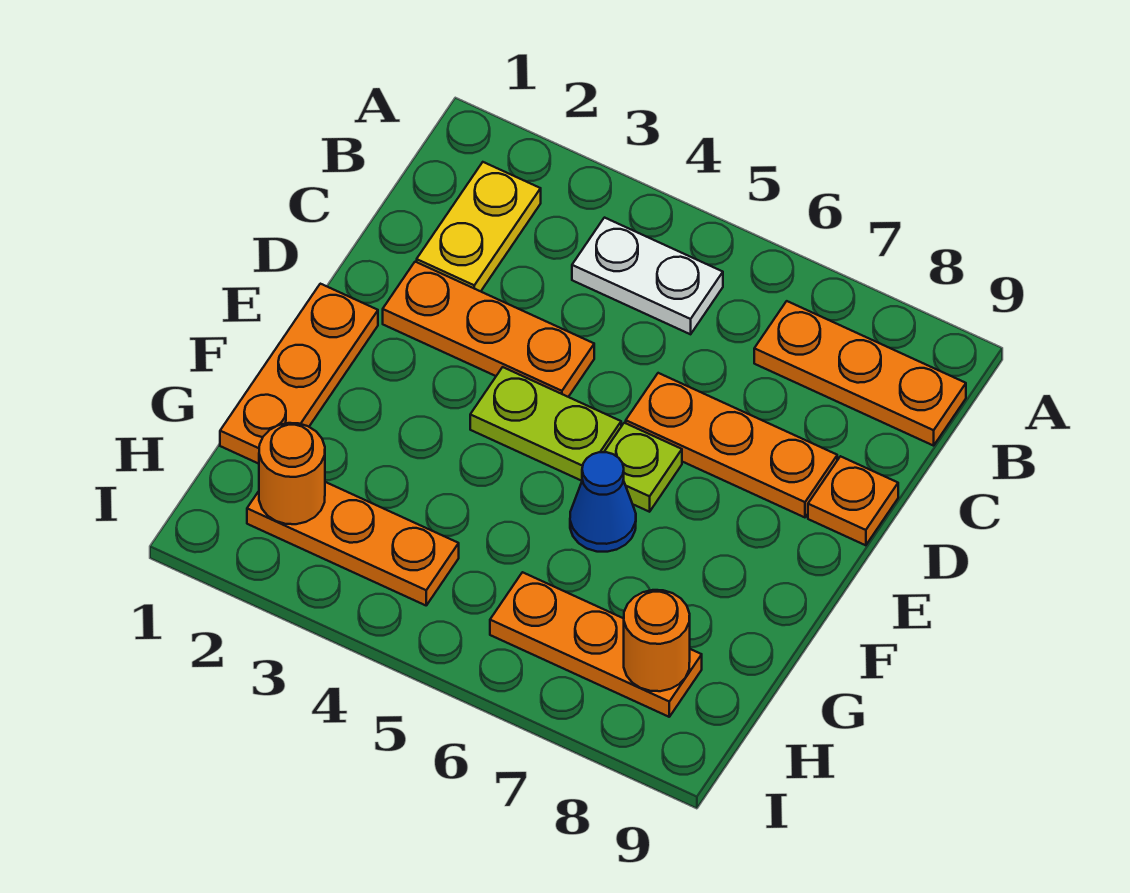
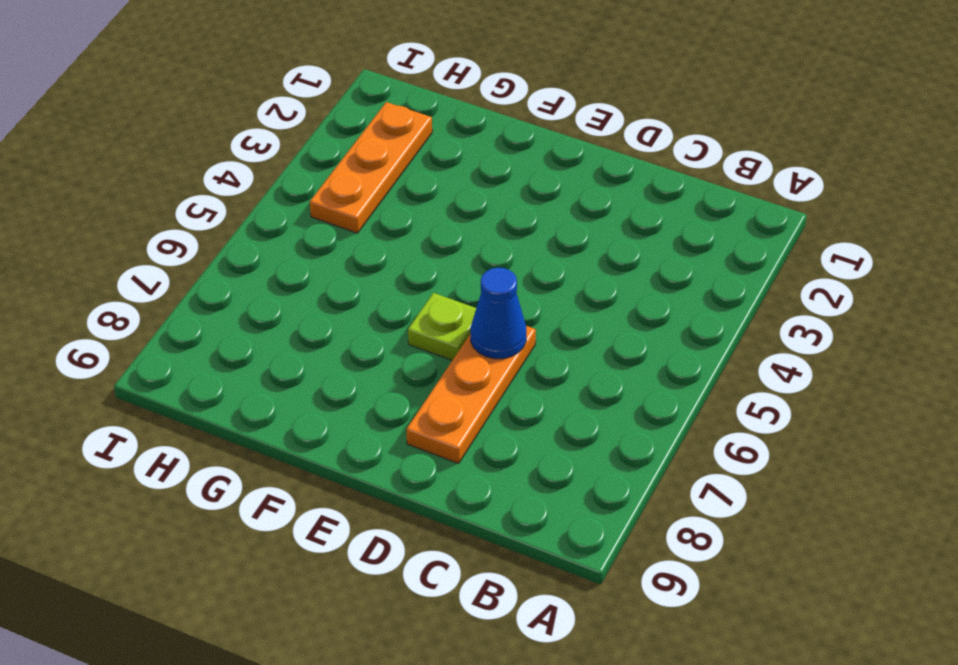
blue 1x1 cone [471,268,526,359] -> blue 1x1 cone moved to [570,452,636,552]
none -> yellow 1x2 plate [417,162,541,291]
none -> white 1x2 plate [572,218,723,334]
none -> orange 1x3 plate [754,301,966,446]

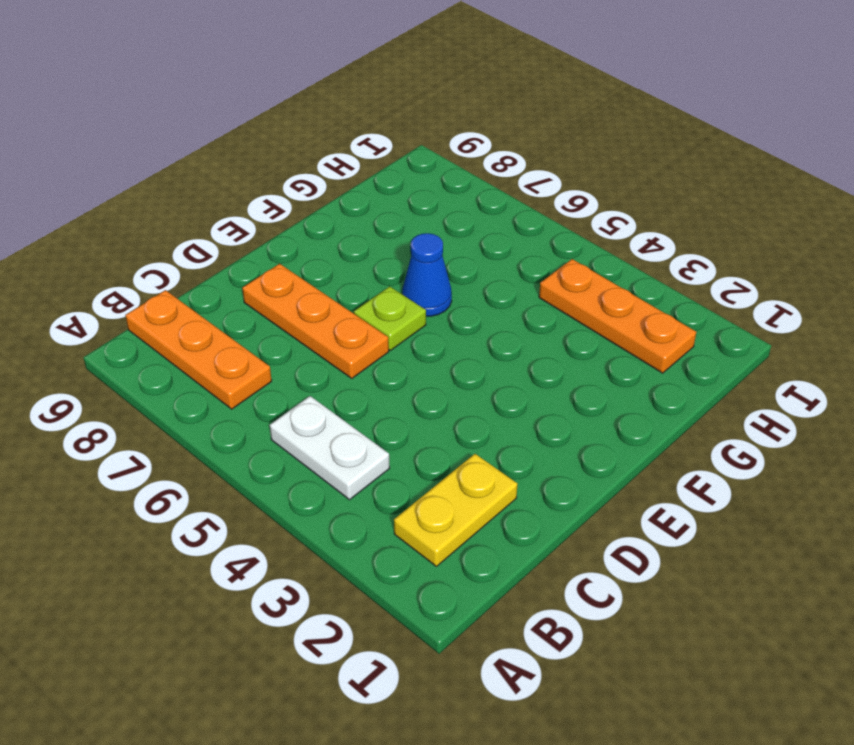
none -> orange 1x3 plate [383,262,594,397]
none -> orange 1x1 plate [808,456,898,545]
none -> orange 1x3 plate [220,284,378,464]

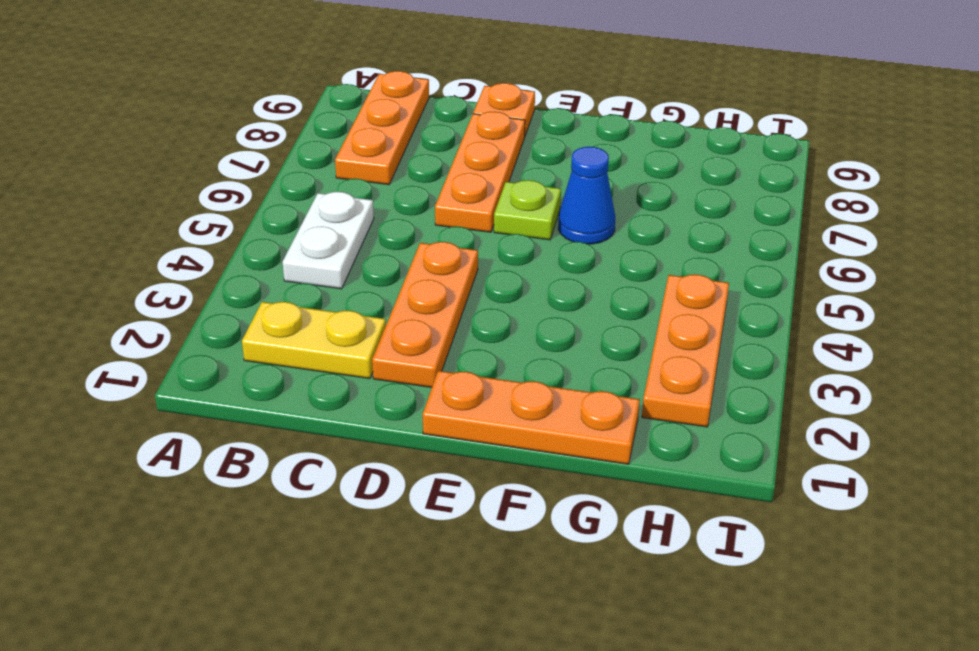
none -> lime 1x2 plate [470,367,621,481]
none -> orange 1x3 plate [490,572,702,717]
none -> orange 1x1 round brick [259,423,325,524]

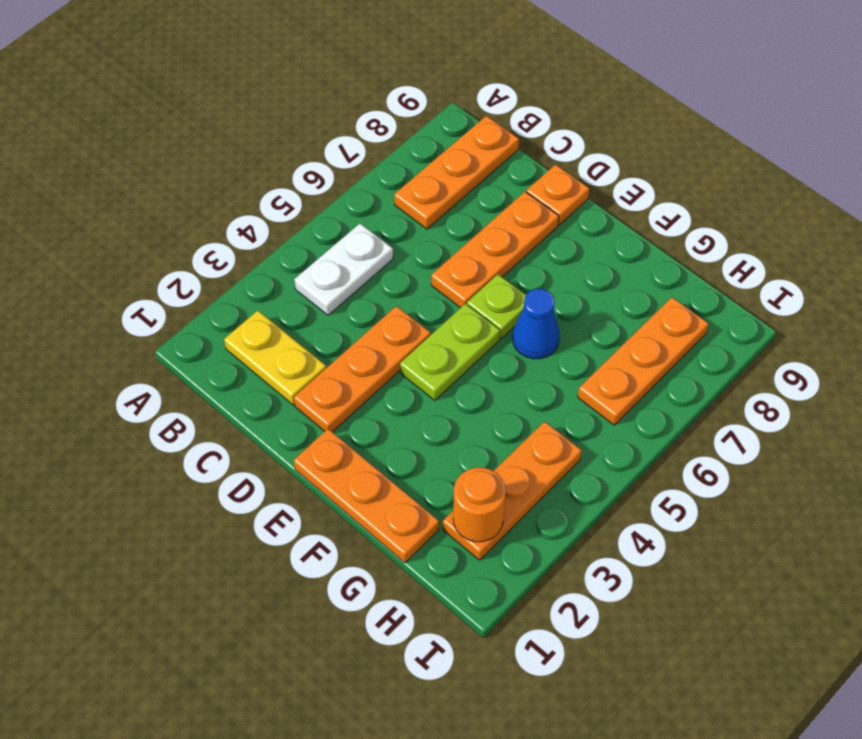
none -> orange 1x1 round brick [624,590,690,691]

